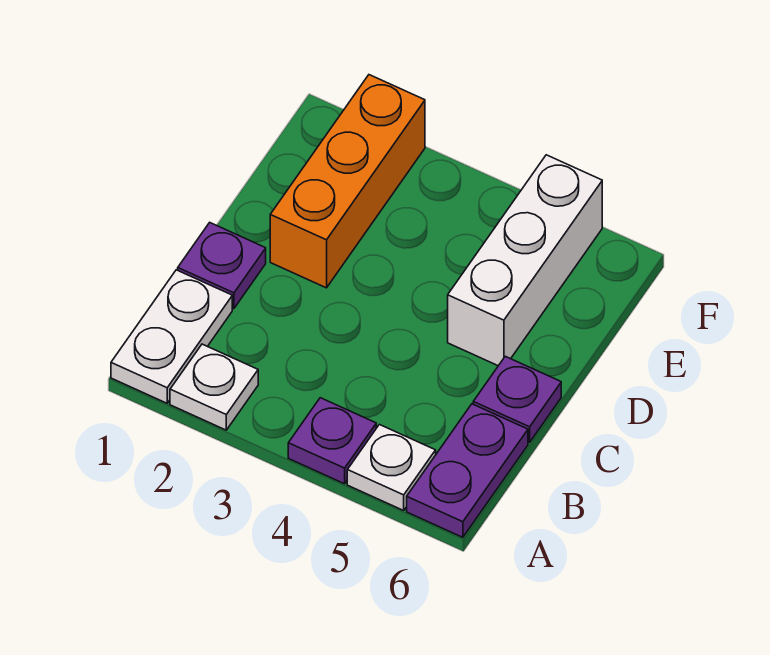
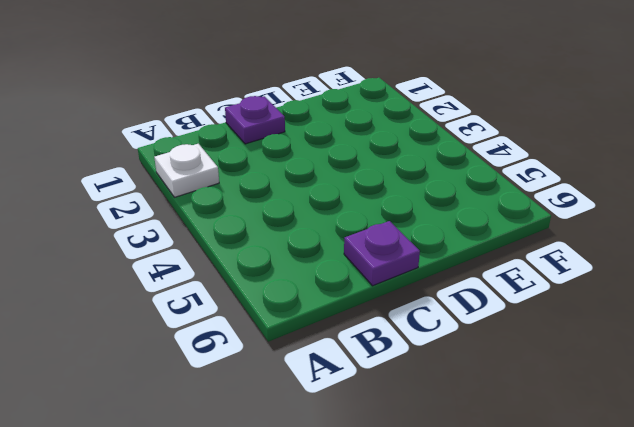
none -> white 1x2 plate [111,270,232,403]
none -> purple 1x1 plate [288,398,376,484]

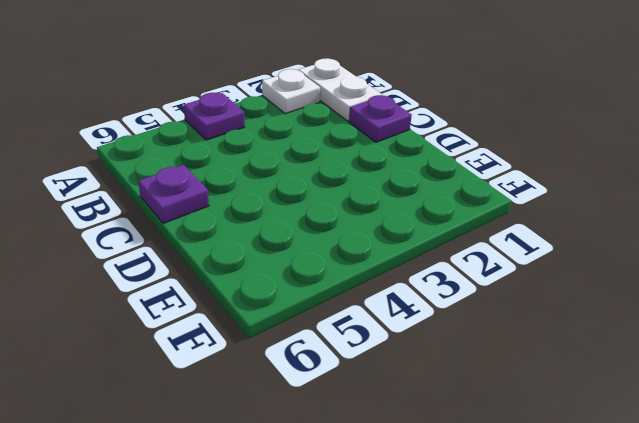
none -> white 1x1 plate [347,425,436,510]
none -> purple 1x2 plate [407,404,528,537]

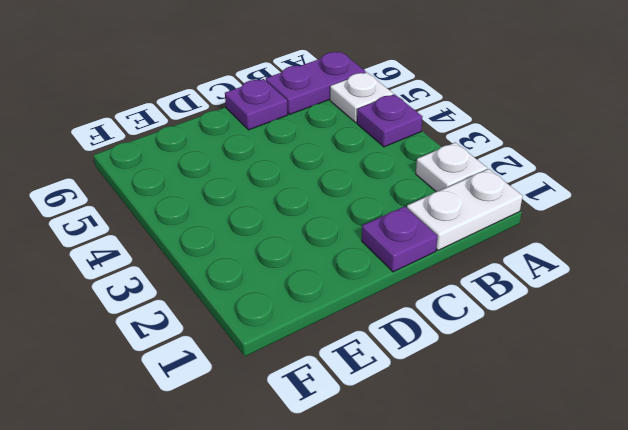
none -> orange 1x3 brick [270,75,425,288]
none -> white 1x3 brick [448,155,602,366]

